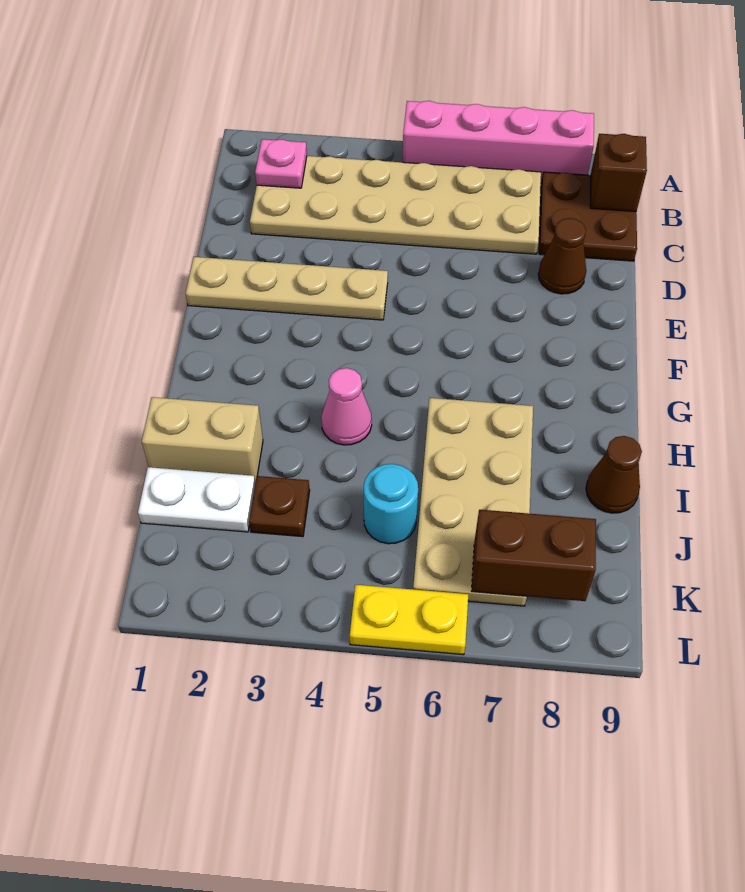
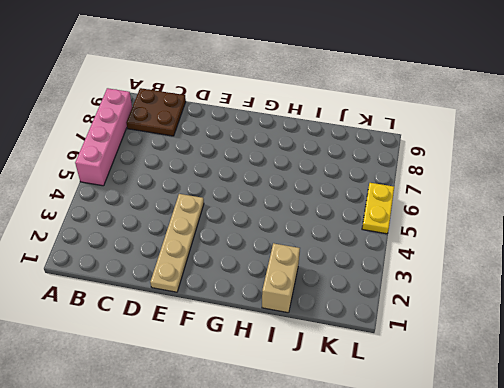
none -> tan 2x6 plate [250,156,541,254]
none -> brown 1x1 cone [538,218,586,294]
none -> pink 1x1 cone [321,368,372,445]

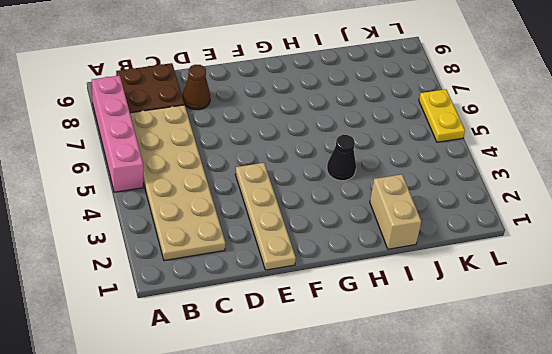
black 1x1 cone [327,135,356,181] -> pink 1x1 cone [321,368,372,445]
none -> tan 2x4 plate [413,398,533,606]
none -> brown 1x1 cone [586,436,642,513]
none -> white 1x2 plate [138,467,255,532]

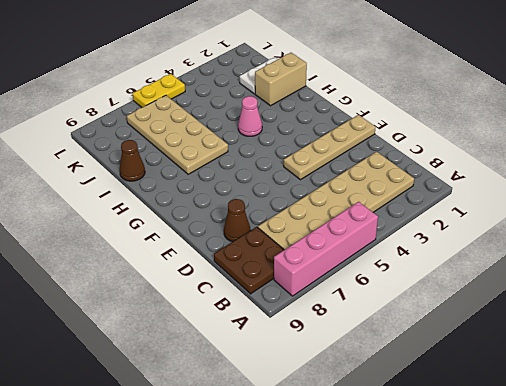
none -> brown 1x1 plate [249,476,310,537]
none -> cyan 1x1 round brick [364,464,418,544]
none -> pink 1x1 plate [255,139,307,188]

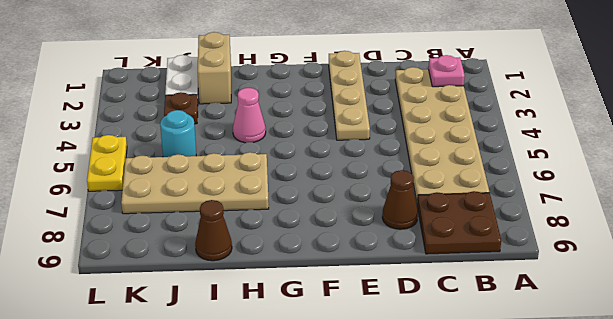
none -> pink 1x4 brick [402,101,594,183]
none -> brown 1x1 brick [590,134,647,212]
none -> brown 1x2 brick [472,510,596,601]

